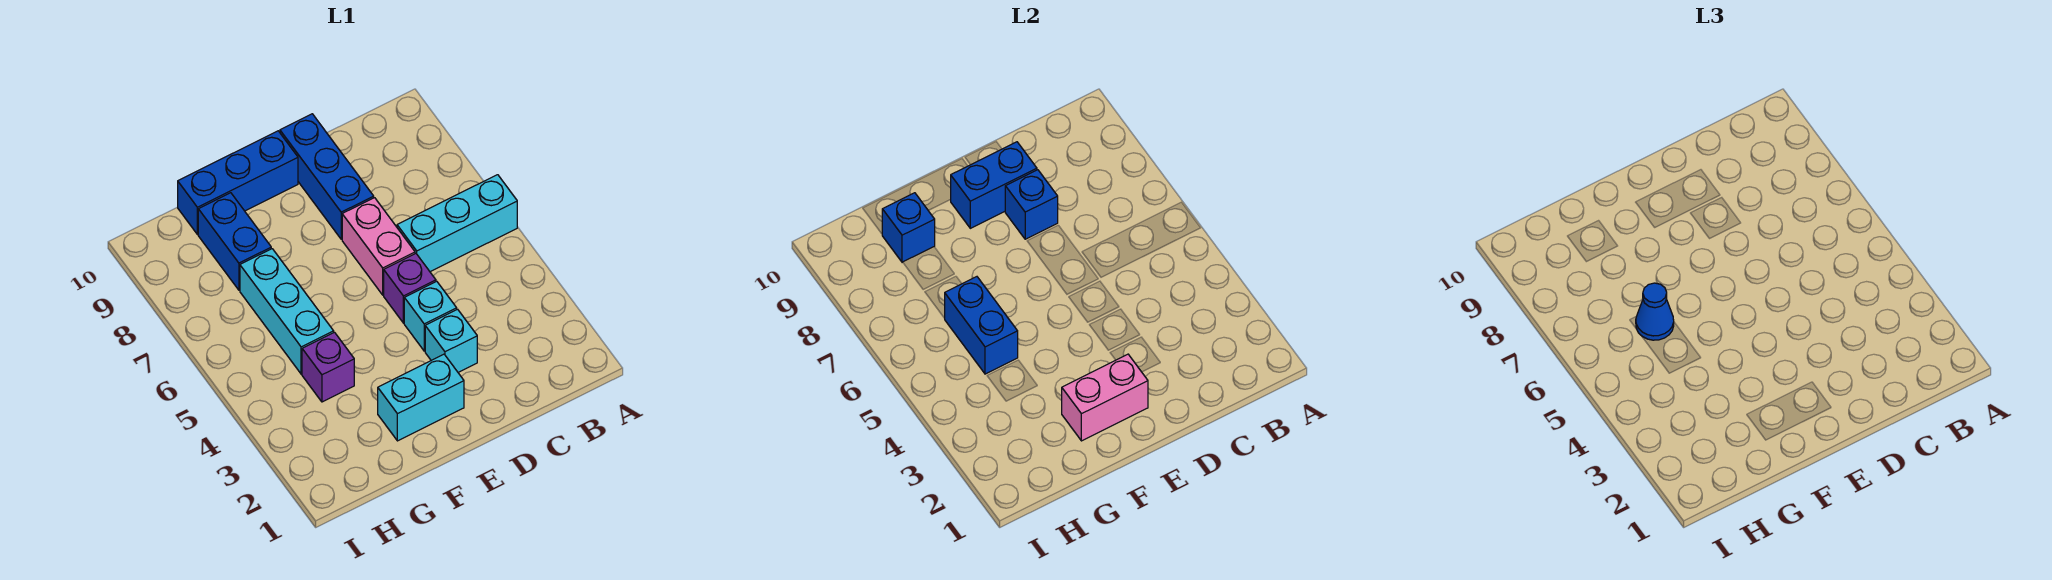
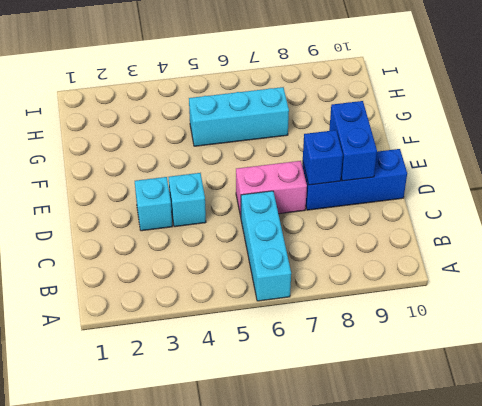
none -> purple 1x1 brick [384,254,436,323]
none -> cyan 1x2 brick [378,354,464,441]
none -> blue 1x3 brick [178,131,298,234]

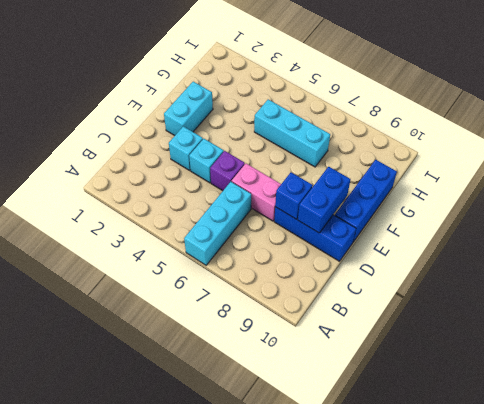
none -> purple 1x1 brick [302,332,354,402]
none -> blue 1x2 brick [198,193,271,290]
none -> pink 1x2 brick [1062,354,1148,441]

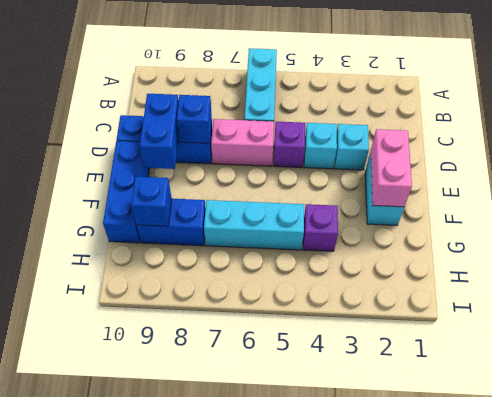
none -> blue 1x2 brick [945,277,1018,374]
none -> blue 1x1 cone [1636,283,1674,340]

